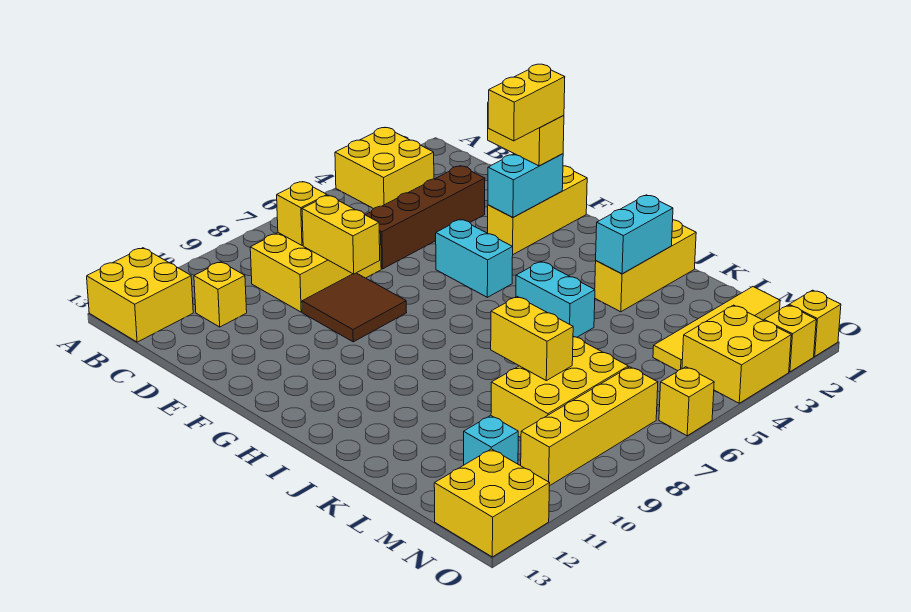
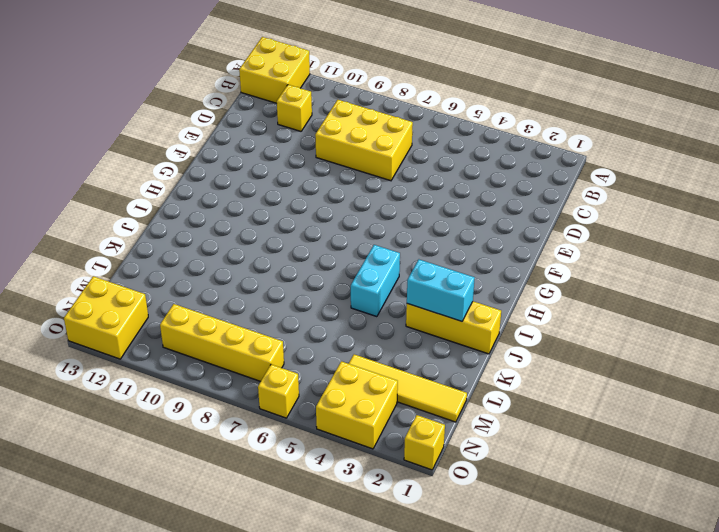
none -> yellow 2x2 brick [335,128,434,209]
none -> brown 1x4 brick [366,166,485,269]
none -> brown 2x2 tile [302,273,407,342]

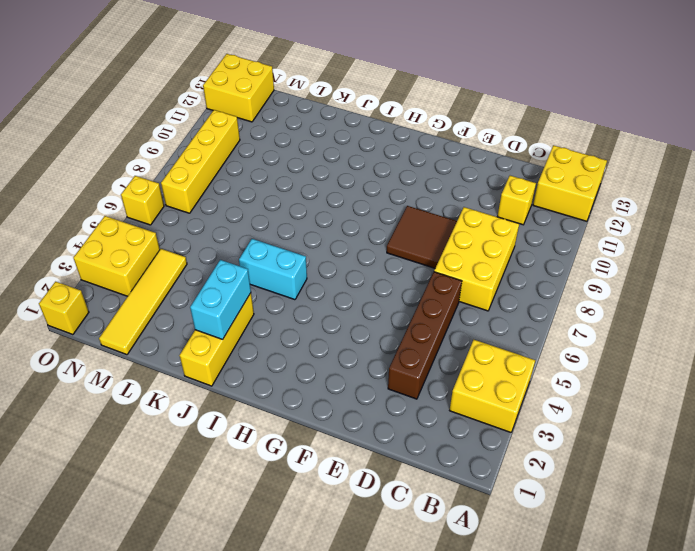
none -> yellow 1x3 brick [488,166,587,254]
none -> cyan 1x2 brick [436,219,513,297]
none -> yellow 2x3 brick [491,336,628,437]

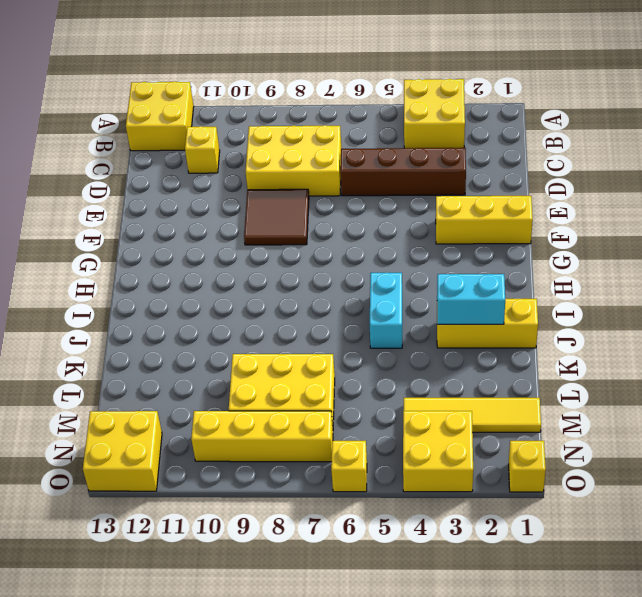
none -> cyan 1x2 brick [436,219,513,297]
none -> cyan 1x1 brick [464,415,518,465]
none -> yellow 1x1 brick [764,305,816,372]

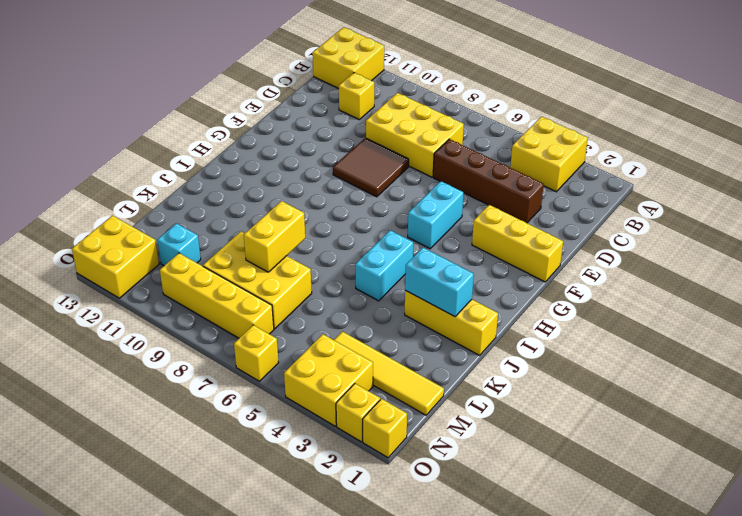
none -> yellow 1x1 brick [277,182,327,245]
none -> yellow 1x2 brick [302,195,380,274]
none -> cyan 1x2 brick [488,154,563,217]

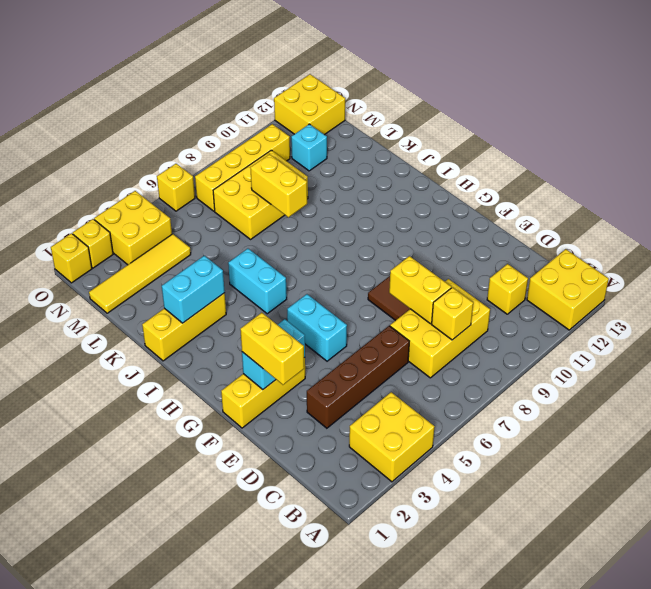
none -> yellow 1x2 brick [488,64,565,141]

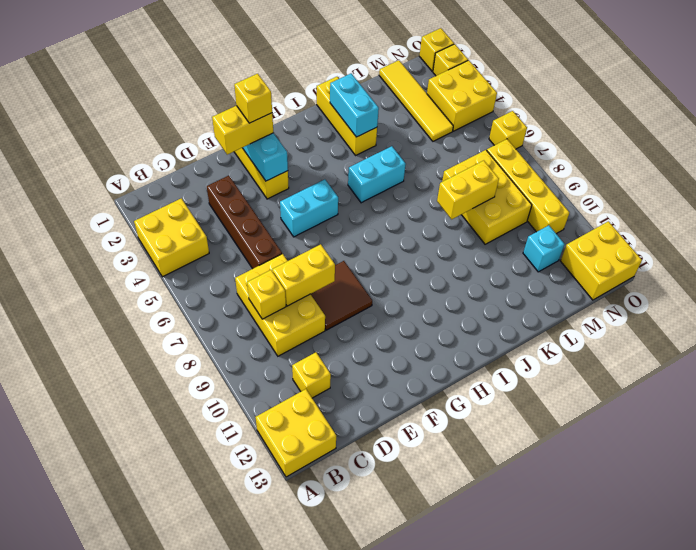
yellow 1x1 brick [234,74,272,123] -> yellow 1x2 brick [488,64,565,141]

